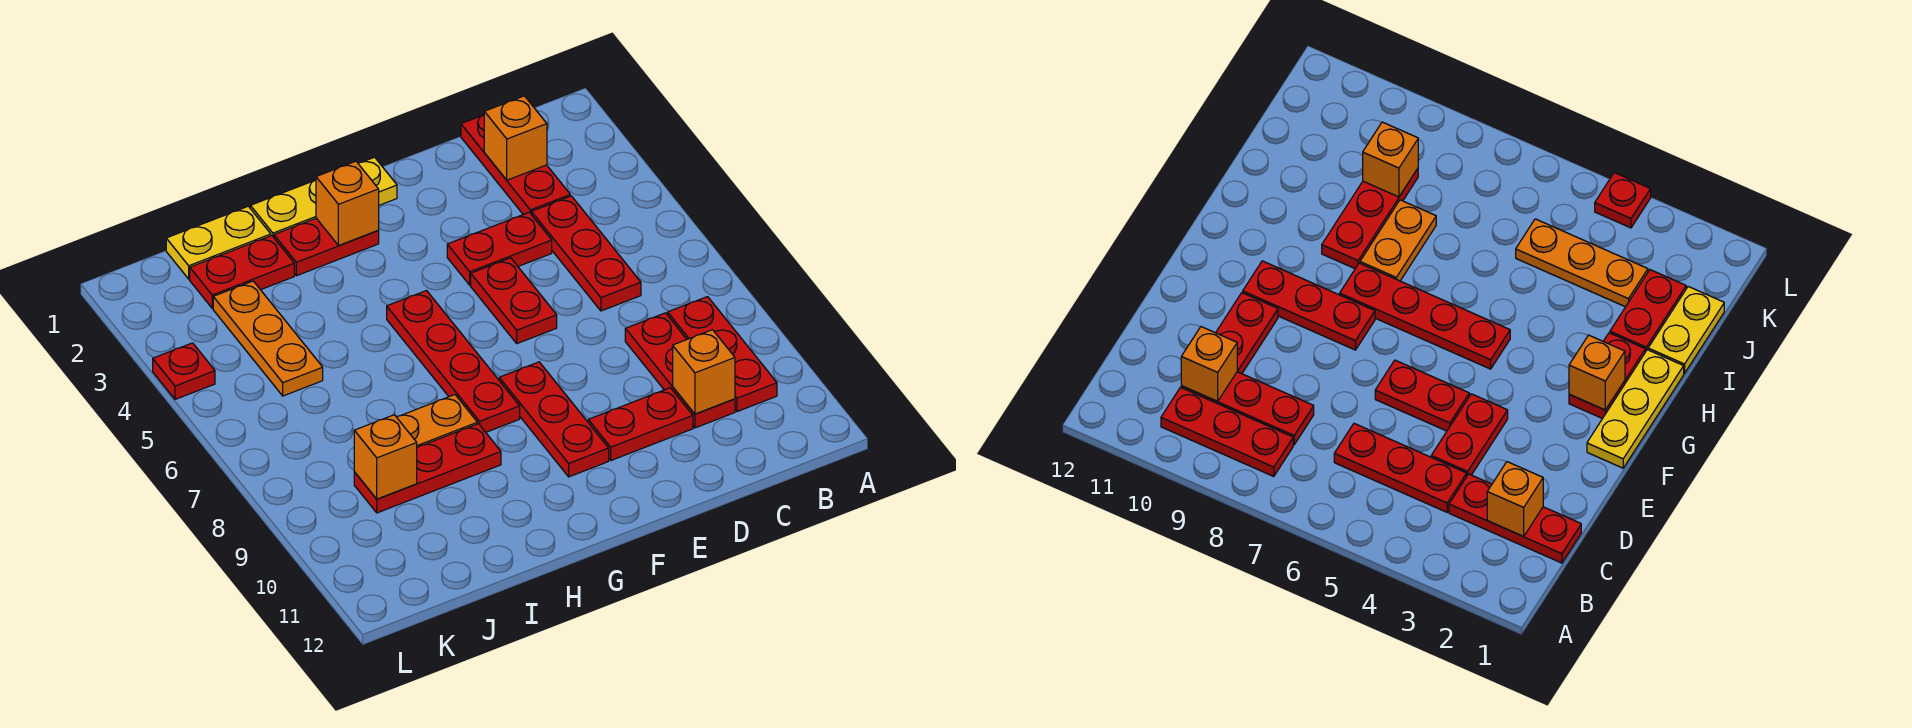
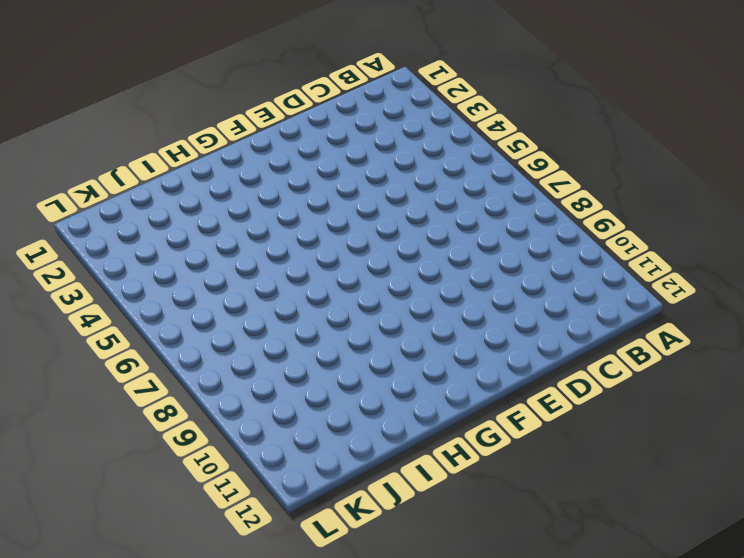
none -> red 1x3 plate [668,297,777,412]
none -> red 1x3 plate [461,115,570,215]
none -> red 1x3 plate [531,196,641,311]

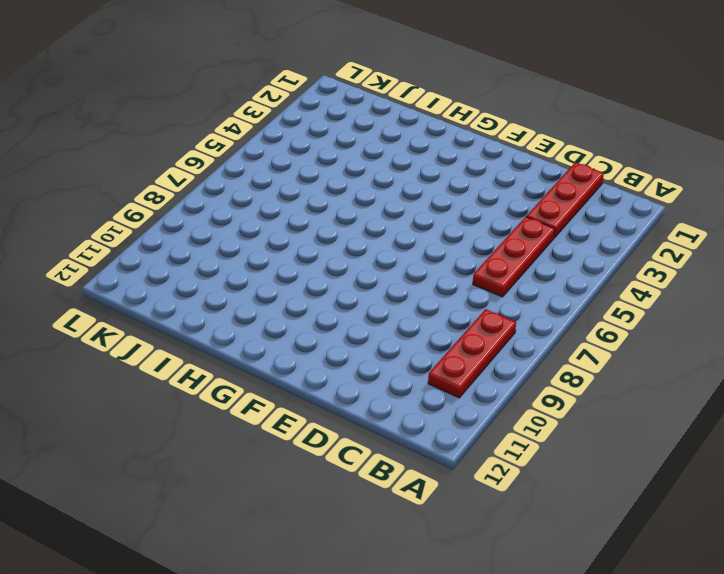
none -> red 1x3 plate [625,313,735,428]
none -> red 1x2 plate [447,212,552,285]
none -> red 1x2 plate [588,388,693,460]

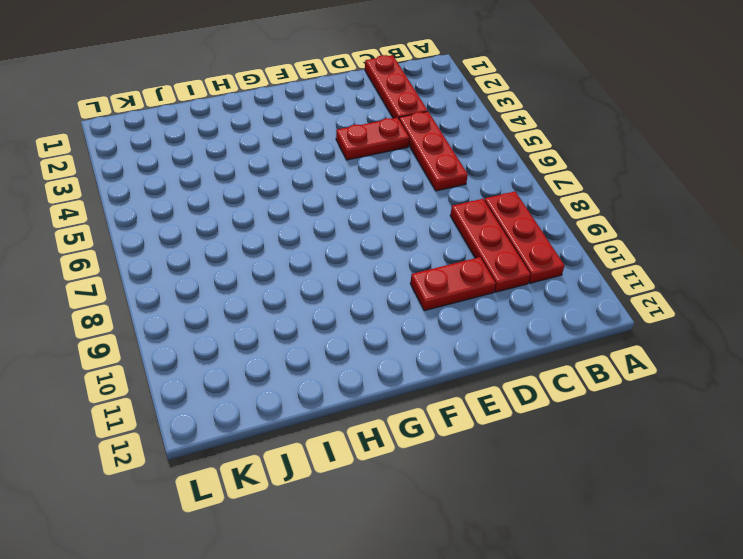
none -> red 1x2 plate [471,258,557,344]
none -> yellow 1x3 plate [250,157,397,237]
none -> red 1x3 plate [499,362,609,477]

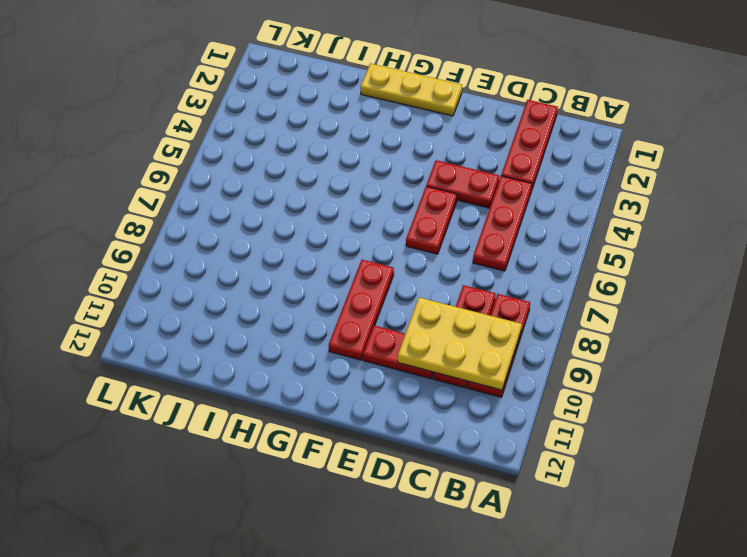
yellow 2x3 plate [398,298,522,390] -> orange 1x1 brick [673,330,735,414]
none -> red 1x2 plate [274,218,379,276]
none -> red 1x4 plate [387,291,520,432]
none -> orange 1x2 plate [397,395,477,447]

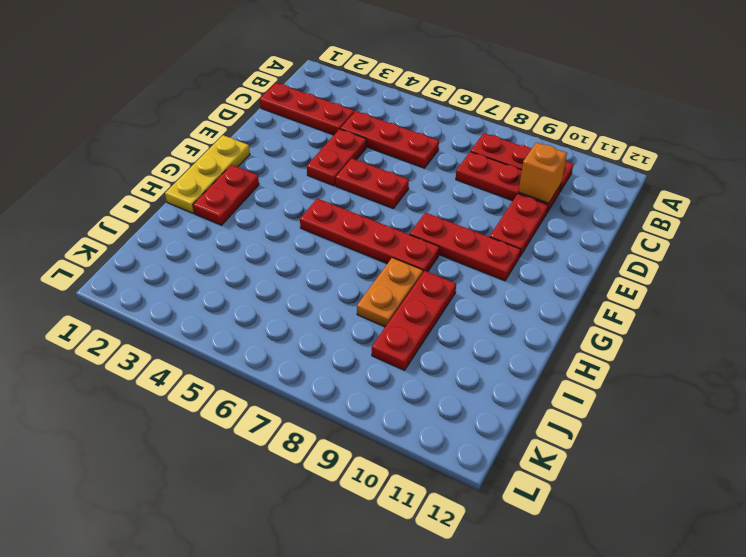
none -> yellow 1x2 plate [166,206,271,279]
none -> red 1x2 plate [190,236,294,308]
none -> orange 1x3 plate [213,281,323,396]

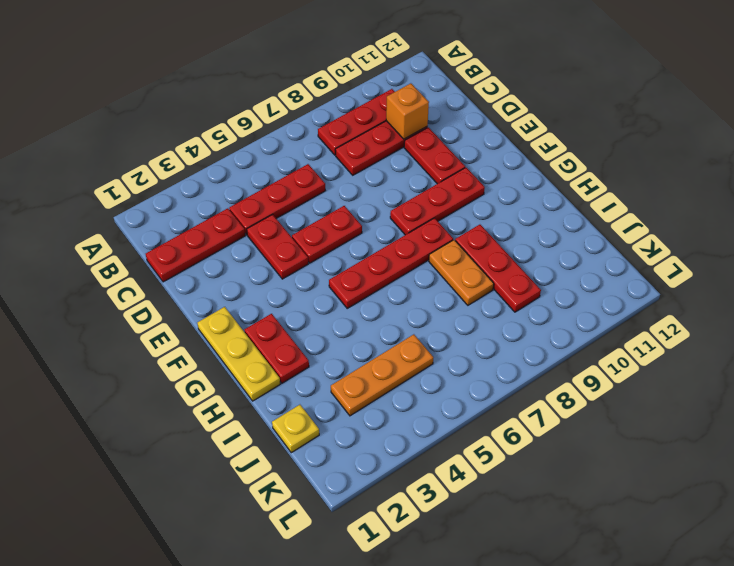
yellow 1x1 plate [272,405,319,453] -> yellow 1x2 plate [166,206,271,279]
none -> red 1x2 plate [190,236,294,308]
none -> red 1x1 plate [153,343,215,399]
none -> orange 1x1 brick [484,96,547,180]

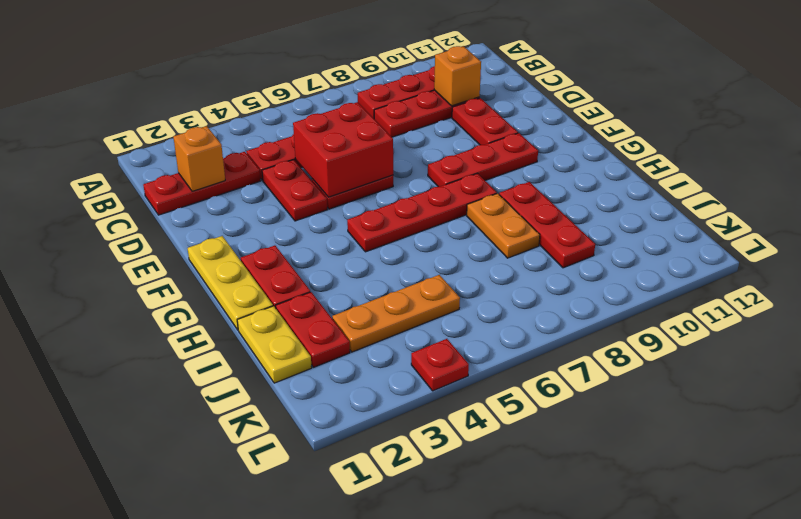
red 2x2 brick [293,102,393,197] -> none
none -> orange 1x1 brick [316,161,379,246]
none -> orange 1x1 brick [354,415,417,499]

